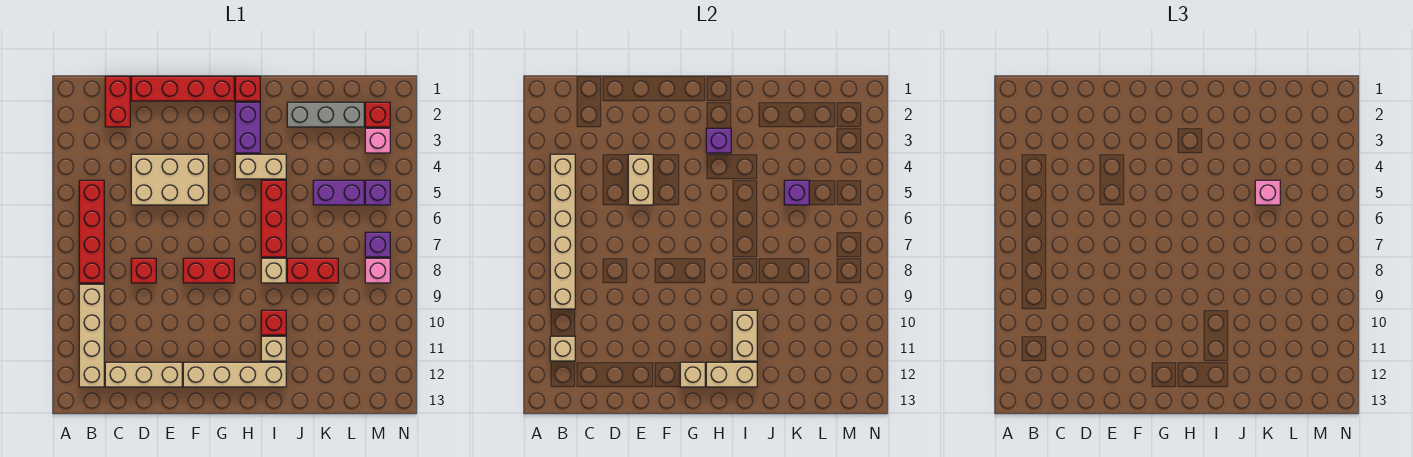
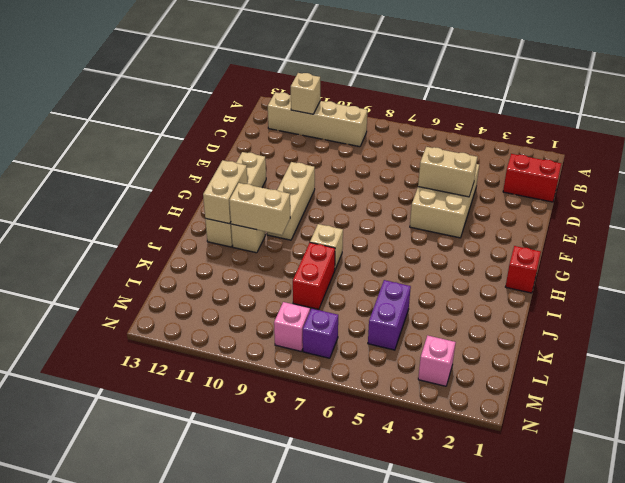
tan 1x3 brick [267,162,315,240] -> tan 1x3 brick moved to [105,362,182,387]
none -> red 1x4 brick [79,180,104,283]
none -> red 1x4 brick [131,76,234,101]
none -> red 1x1 brick [131,258,156,283]
none -> red 1x2 brick [183,258,234,283]

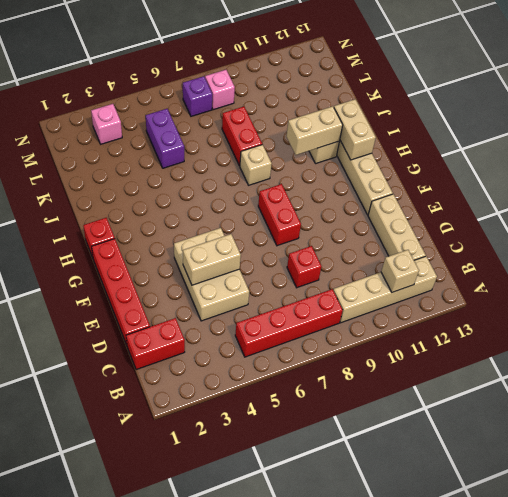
none -> purple 1x2 brick [235,102,260,153]
none -> tan 1x2 brick [235,154,286,179]
none -> red 1x3 brick [261,180,286,257]
none -> red 1x1 brick [261,310,286,335]

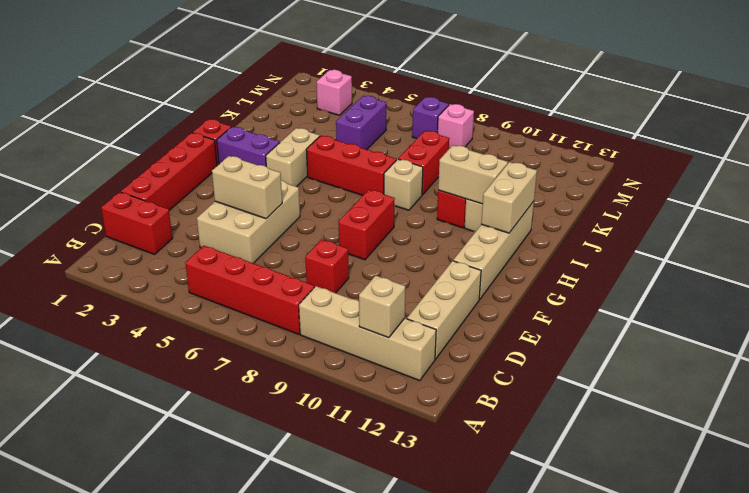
none -> grey 1x3 brick [287,102,364,127]
none -> red 1x1 brick [365,102,390,127]
none -> purple 1x1 brick [365,180,390,205]
none -> tan 1x6 brick [550,154,575,309]

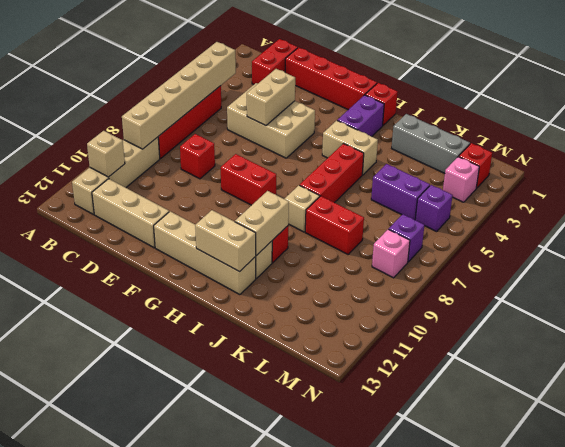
none -> tan 1x1 brick [680,362,705,387]
none -> purple 1x1 brick [706,128,731,153]
none -> purple 1x1 brick [784,180,809,205]
none -> pink 1x1 brick [1255,180,1280,205]

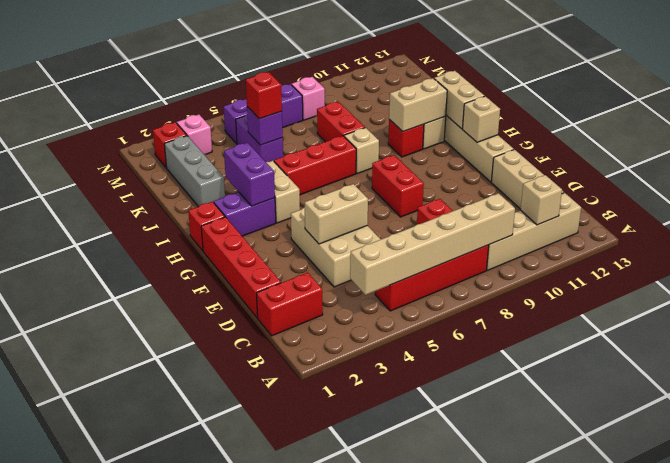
purple 1x2 brick [224,143,275,206] -> purple 1x1 brick [706,128,731,153]
red 1x1 brick [246,72,282,119] -> pink 1x1 brick [1255,180,1280,205]

